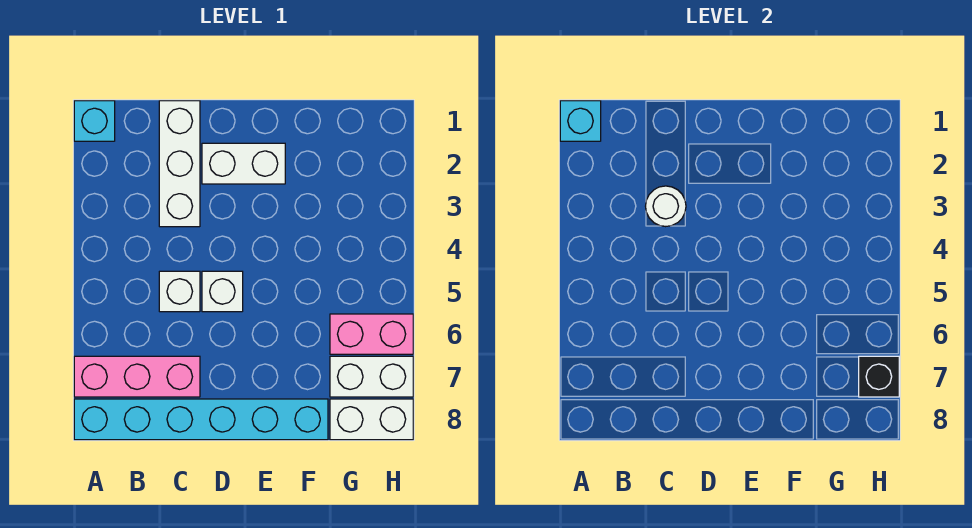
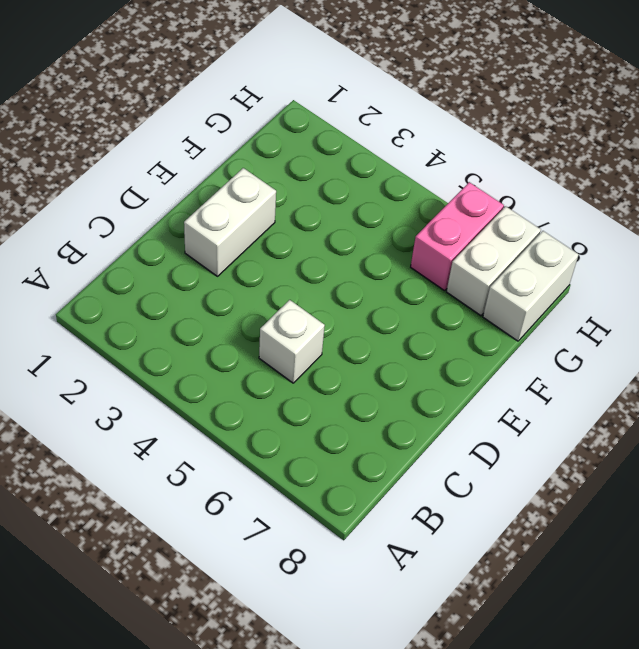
none -> cyan 1x1 brick [74,101,115,141]
none -> pink 1x3 brick [74,356,200,397]
none -> cyan 1x6 brick [74,399,328,440]

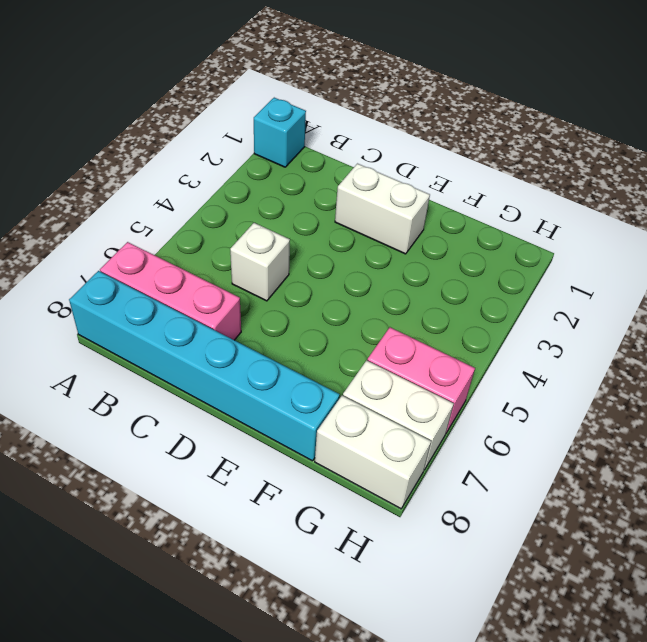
none -> white 1x3 brick [159,101,200,227]
none -> white 1x1 brick [202,271,243,312]
none -> cyan 1x1 brick [560,101,601,141]

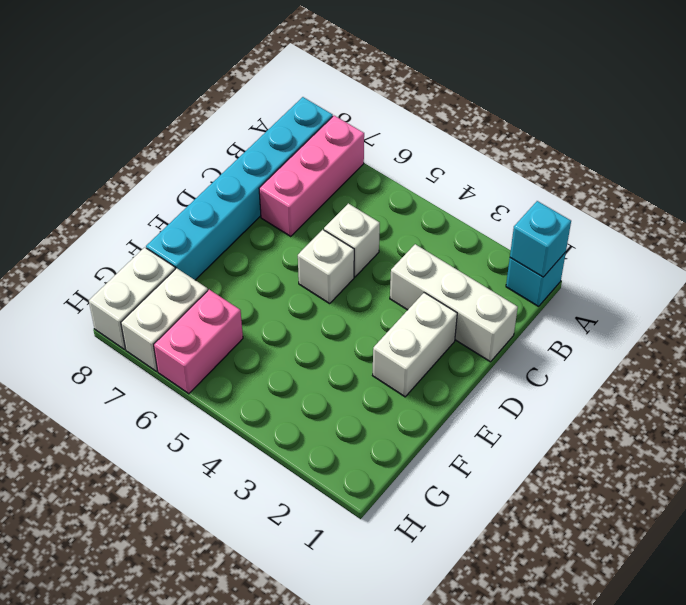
none -> white 1x1 round brick [646,186,686,227]
none -> black 1x1 brick [859,356,899,397]

